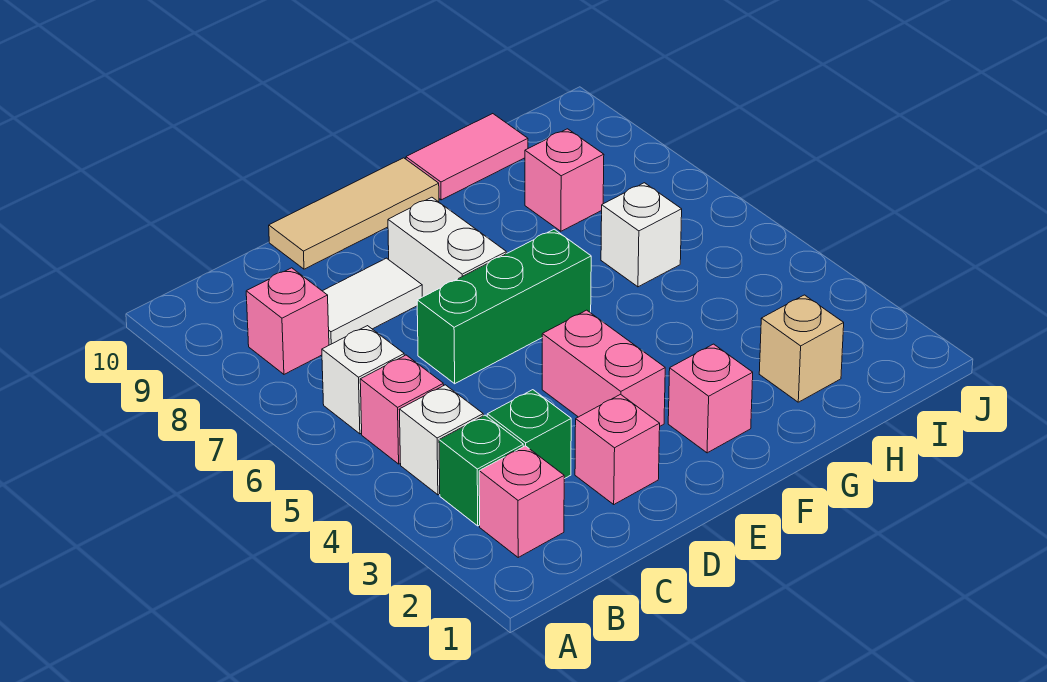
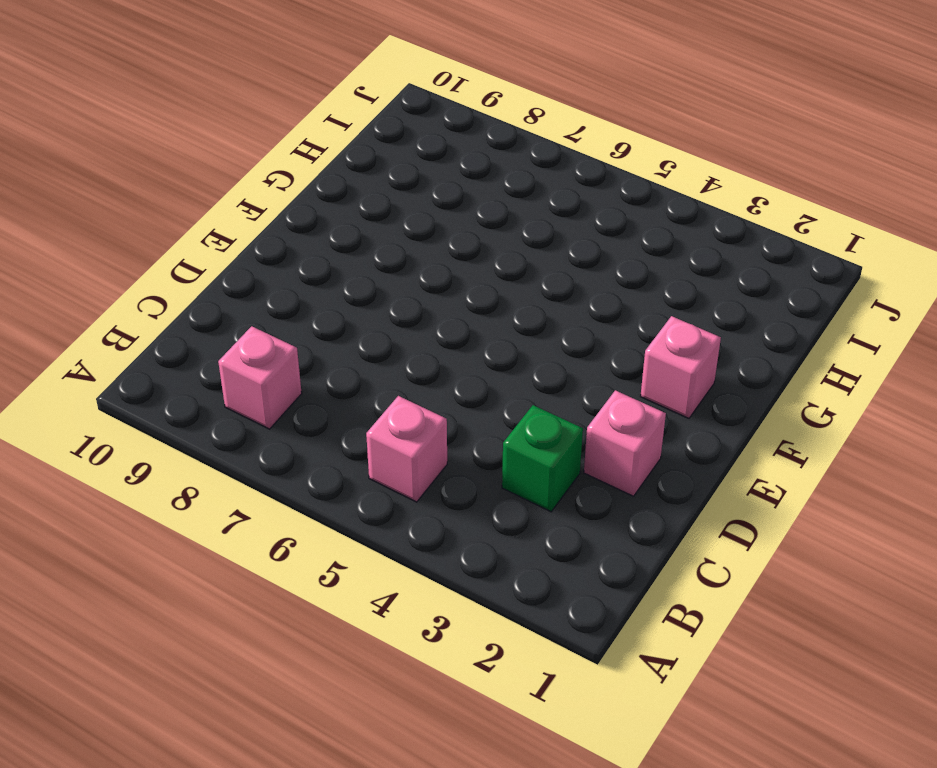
none -> pink 1x1 brick [479,446,564,557]
none -> green 1x1 brick [439,415,523,526]
none -> white 1x1 brick [399,385,483,495]

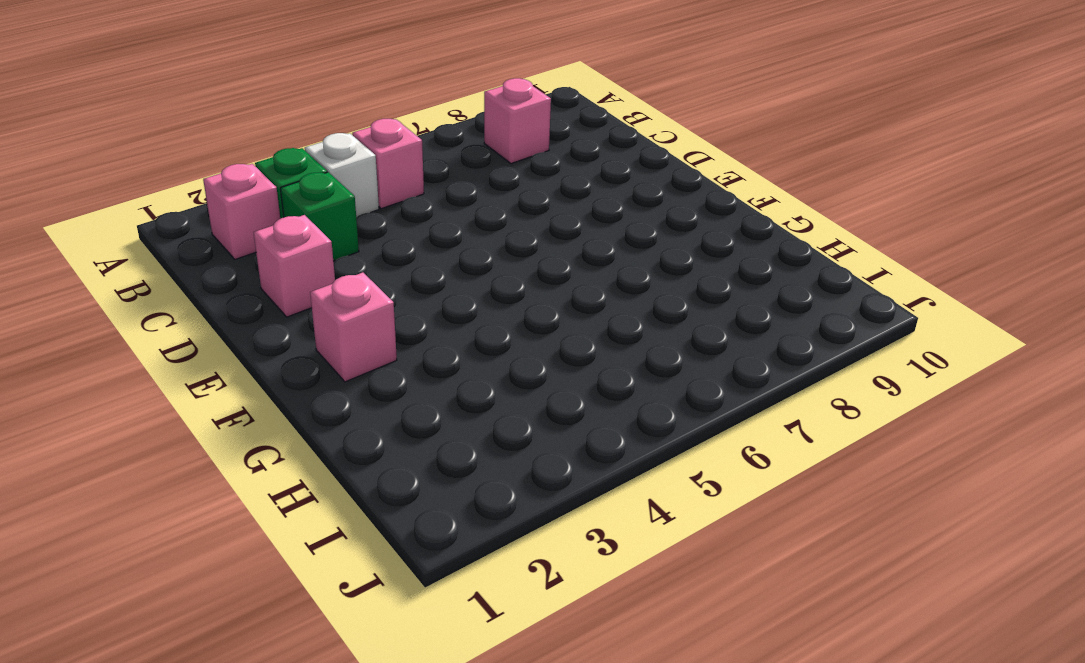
none -> white 1x1 brick [322,326,404,434]
none -> white 1x2 tile [323,258,422,345]
none -> green 1x3 brick [417,229,591,384]

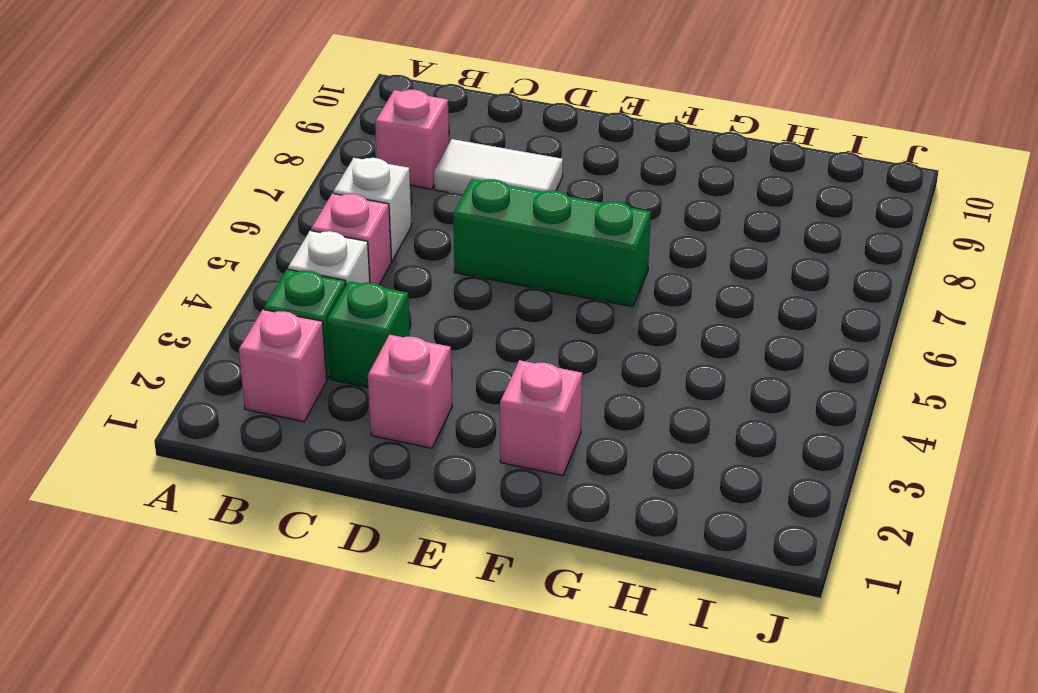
none -> tan 1x3 tile [269,158,439,269]
none -> pink 1x2 brick [542,310,665,426]
none -> white 1x2 brick [388,197,506,297]

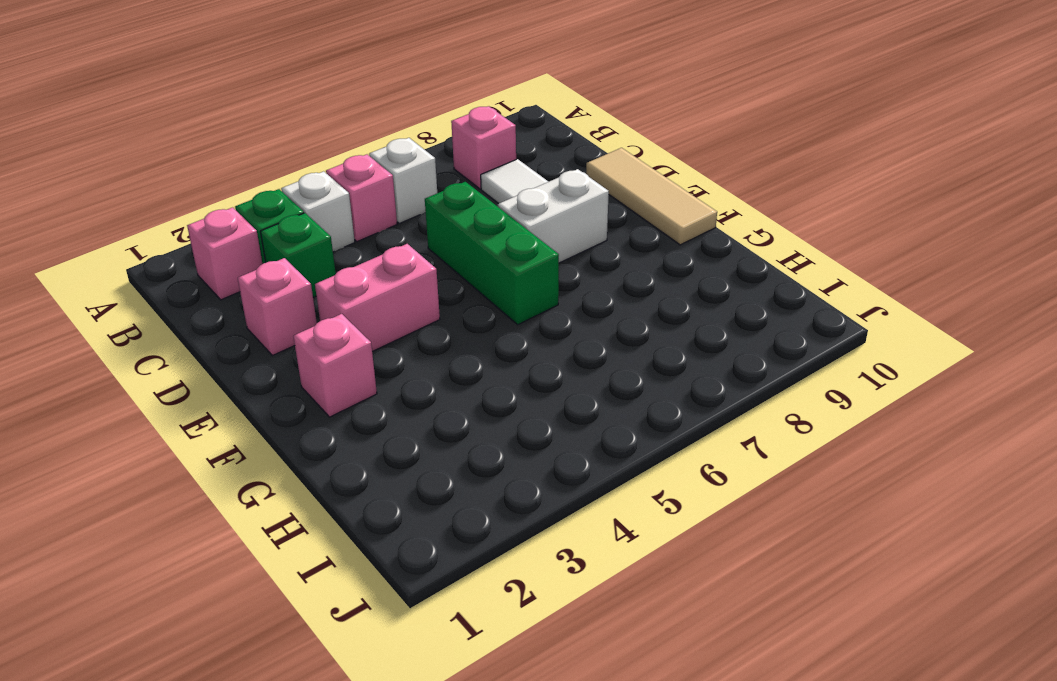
none -> pink 1x2 tile [406,114,528,200]
none -> tan 1x1 brick [759,295,844,402]
none -> white 1x1 brick [601,183,682,287]

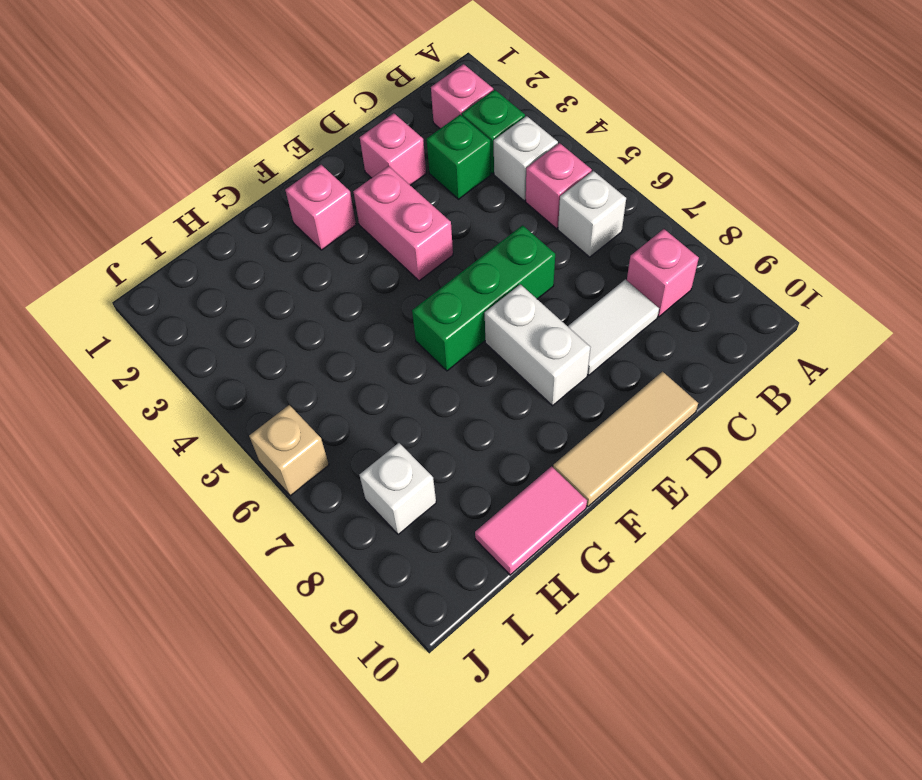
white 1x1 brick [359,443,436,535] -> white 1x1 brick moved to [601,183,682,287]
tan 1x1 brick [249,405,329,496] -> tan 1x1 brick moved to [759,295,844,402]
none -> pink 1x1 brick [525,129,604,231]

